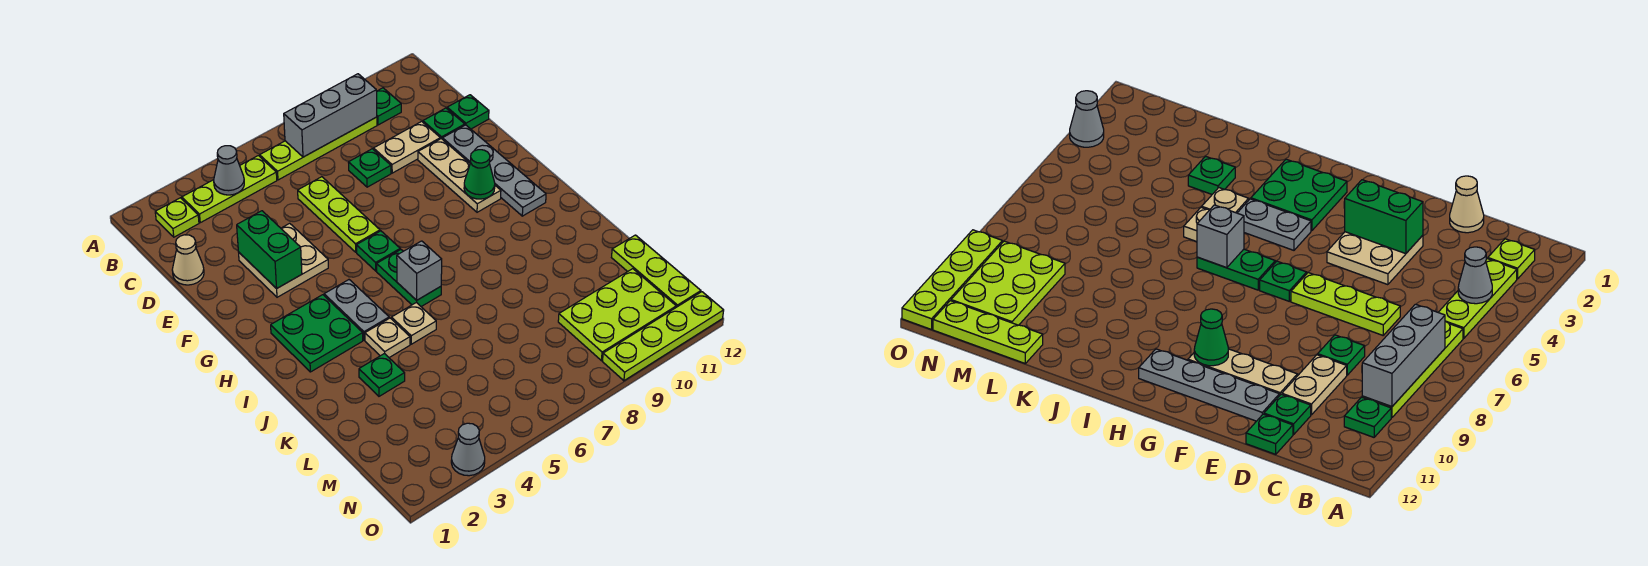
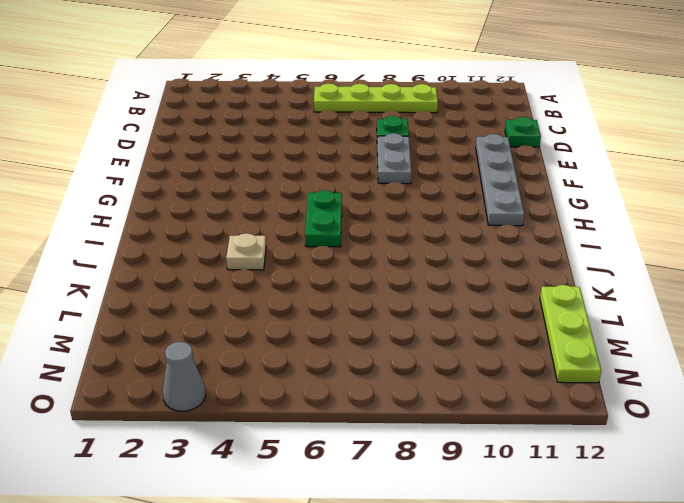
grey 1x2 plate [377,133,412,184] -> grey 1x2 plate moved to [324,280,389,340]
none -> lime 1x1 plate [155,198,199,237]
none -> lime 1x3 plate [182,156,277,223]
none -> green 1x1 plate [377,88,401,125]

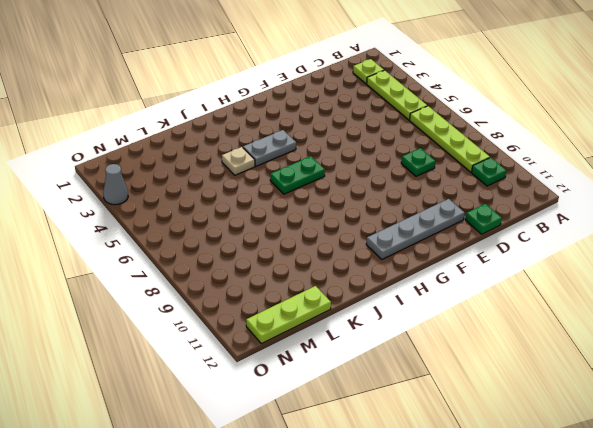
none -> tan 1x1 cone [172,235,204,285]
none -> lime 1x3 plate [298,177,380,252]
none -> tan 1x2 plate [374,121,440,173]

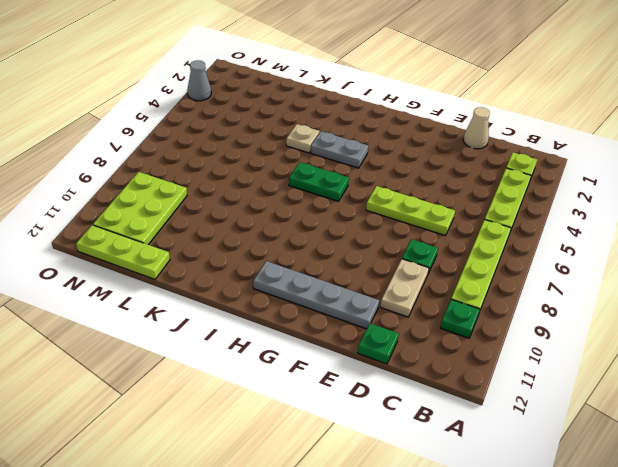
none -> green 1x1 plate [423,108,465,139]
none -> tan 2x2 plate [239,223,328,297]
none -> tan 1x3 plate [418,139,501,212]

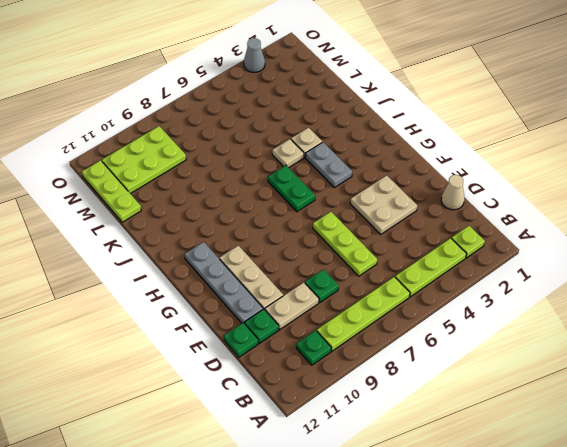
none -> green 1x1 plate [356,231,400,271]
none -> green 2x2 plate [271,295,363,372]
none -> green 1x1 plate [359,353,405,396]

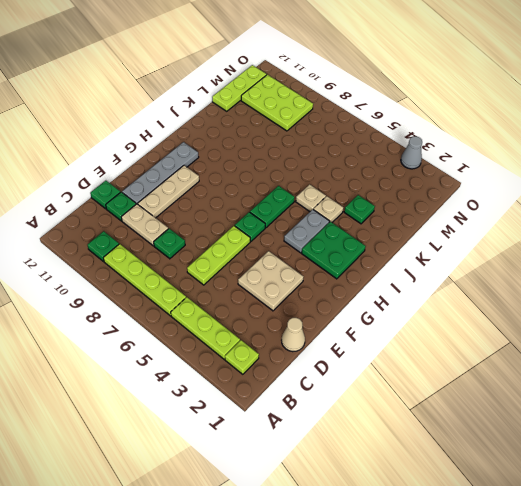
none -> lime 1x4 plate [603,292,724,381]
none -> grey 1x1 cone [214,146,244,195]
none -> grey 1x3 brick [284,74,377,157]

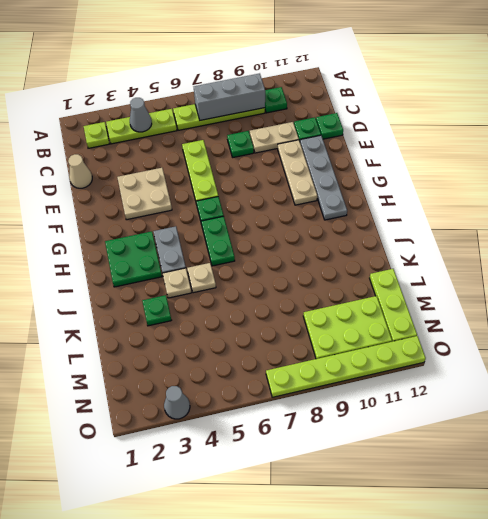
lime 1x6 plate [266,336,426,397] -> lime 1x4 plate [603,292,724,381]
none -> green 1x2 brick [237,211,302,289]
none -> green 1x1 cone [464,150,495,199]
none -> grey 1x1 brick [397,241,442,300]

